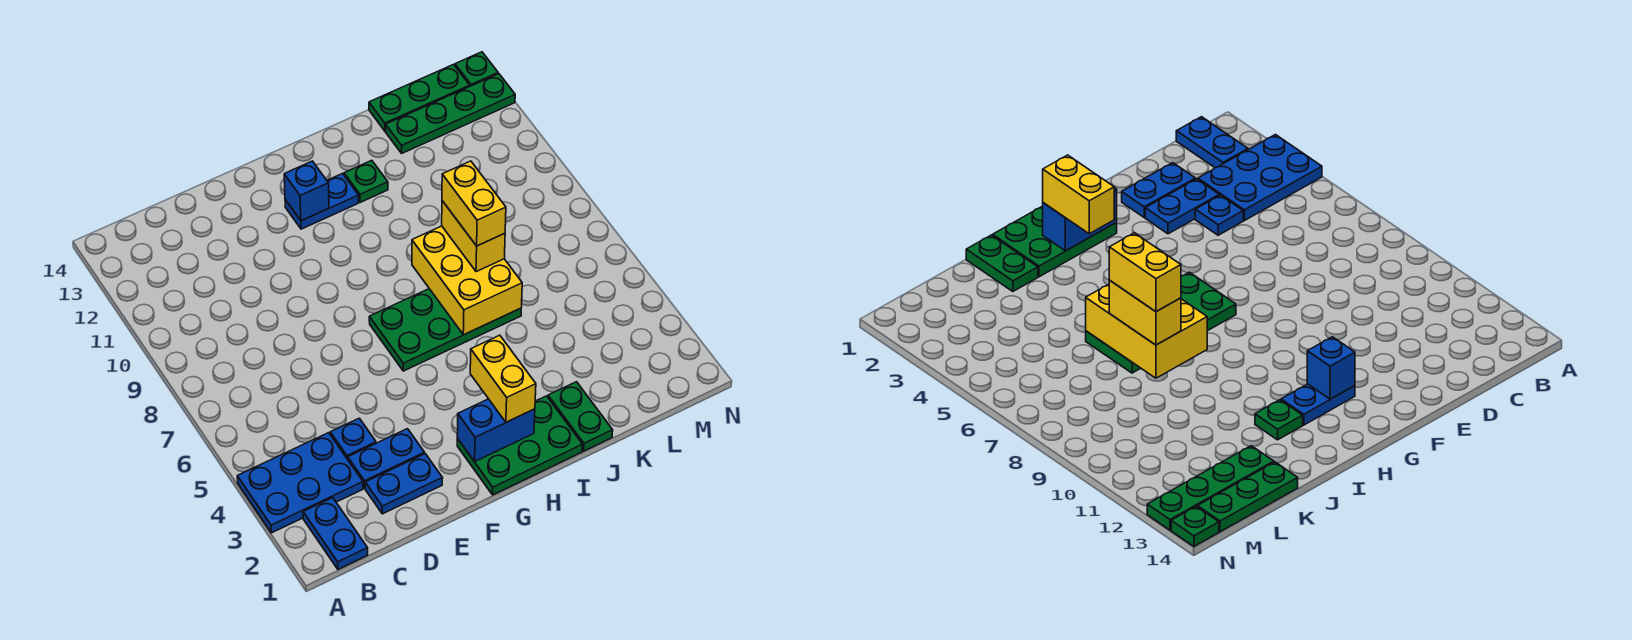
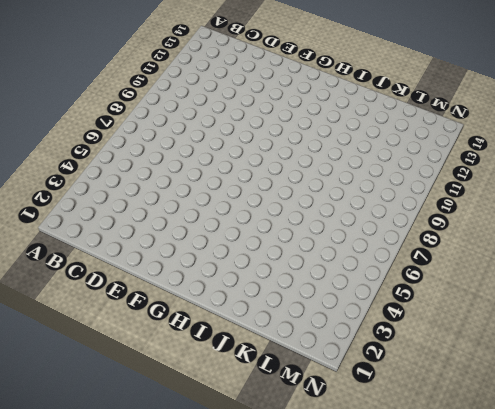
none -> blue 2x3 plate [237,433,363,533]
none -> blue 1x2 plate [303,498,368,569]
none -> blue 1x2 plate [365,454,443,514]

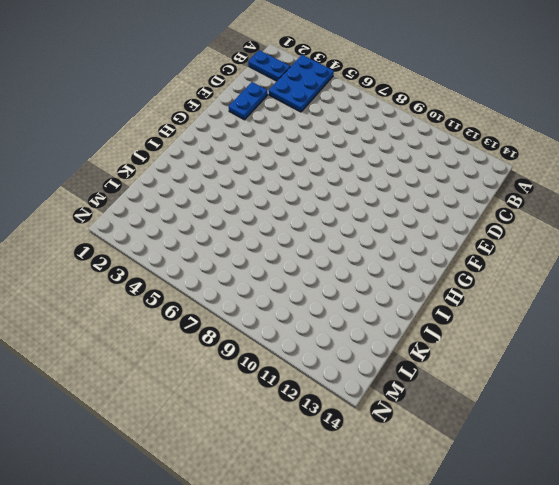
none -> blue 1x2 plate [348,429,425,488]
none -> blue 1x1 plate [330,418,376,459]
none -> green 2x3 plate [457,396,583,495]

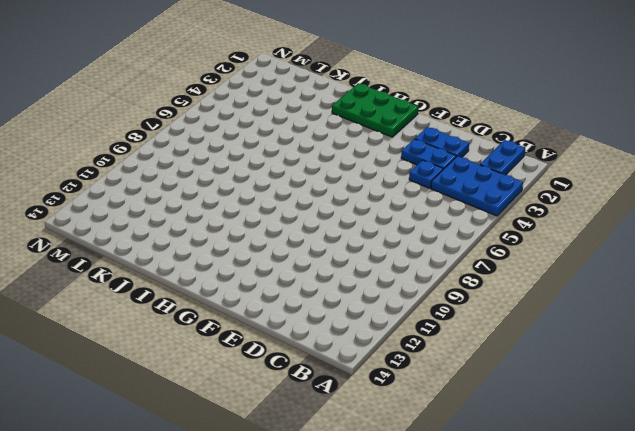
none -> green 2x4 plate [369,289,521,371]
none -> blue 1x2 plate [285,174,359,229]
none -> green 1x1 plate [344,160,388,202]

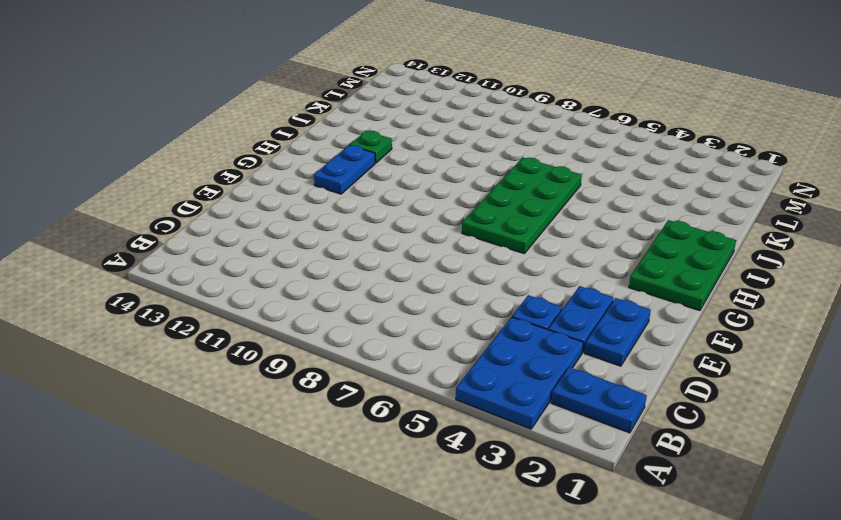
none -> green 1x2 plate [548,382,613,451]
none -> green 1x4 plate [386,74,515,153]
none -> green 1x3 plate [369,65,470,131]

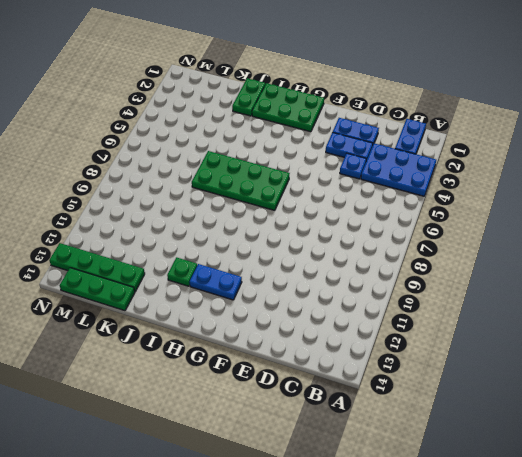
none -> green 1x1 plate [455,52,498,86]
none -> blue 1x2 brick [457,399,535,462]
none -> blue 1x1 brick [284,161,329,221]

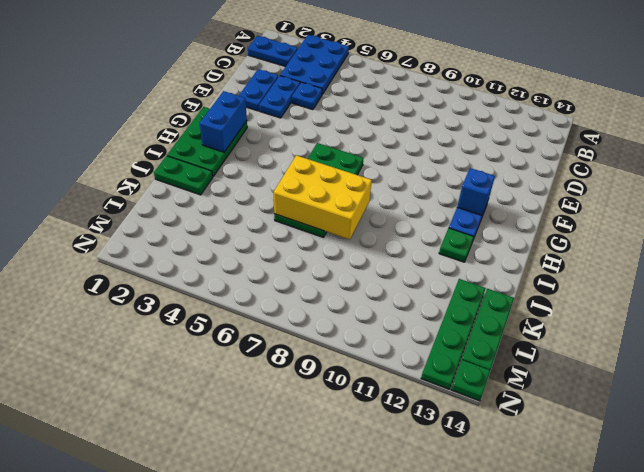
none -> yellow 1x2 brick [470,335,536,422]
none -> yellow 1x2 brick [442,201,505,272]
none -> yellow 1x2 brick [442,161,506,246]

